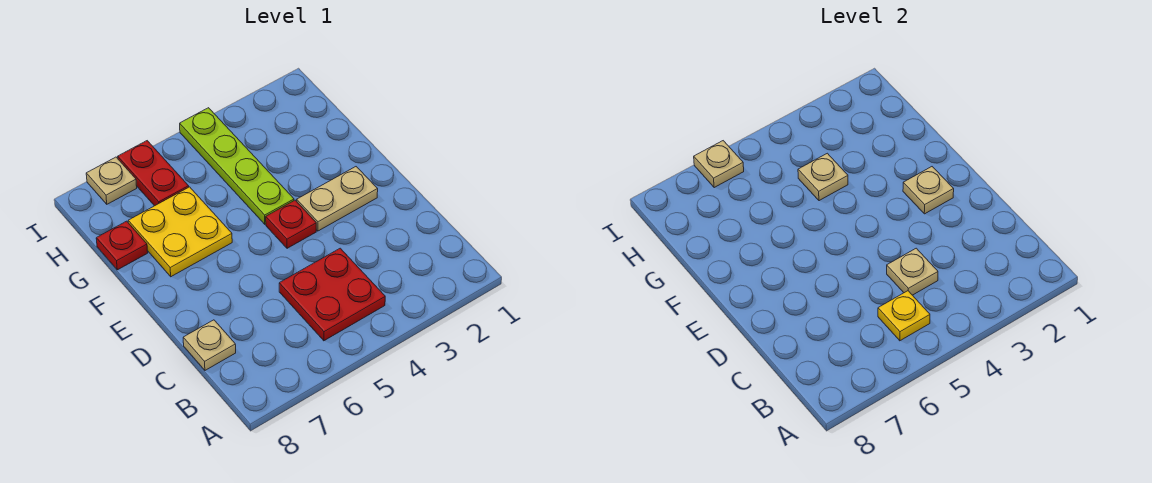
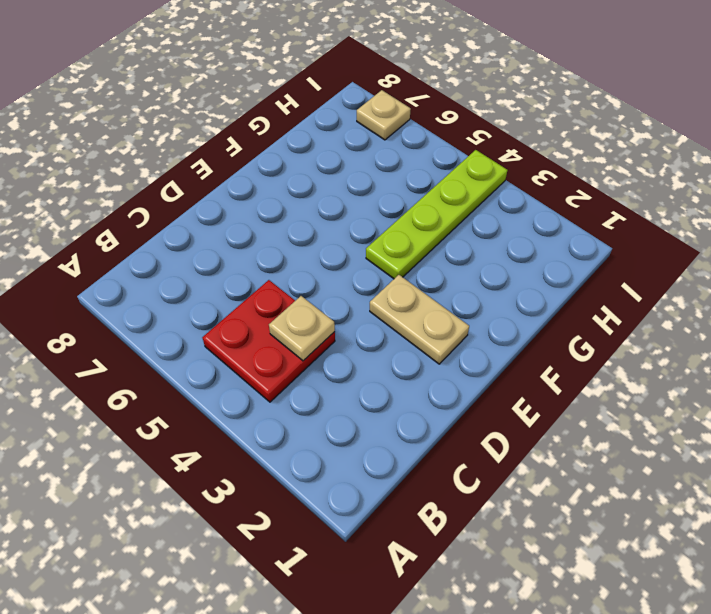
none -> tan 1x1 plate [183,320,236,370]
none -> red 1x1 plate [266,200,316,248]
none -> yellow 2x2 plate [128,187,232,277]

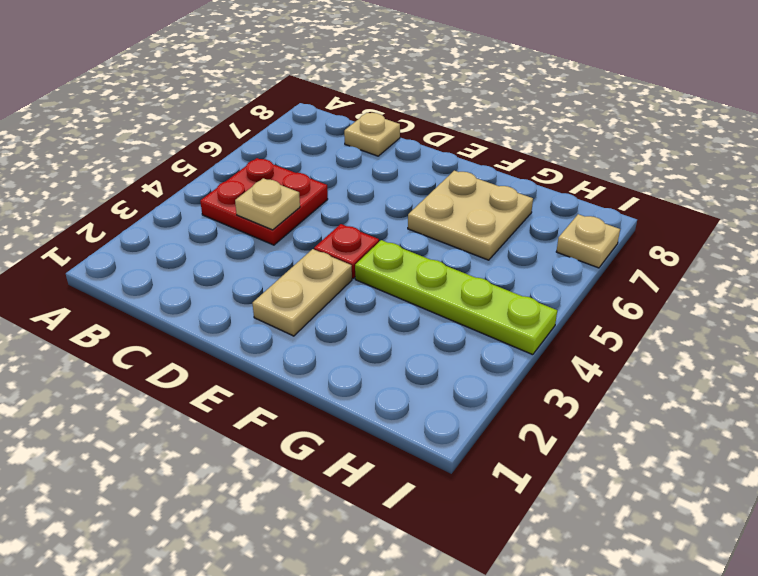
tan 2x2 plate [408,171,533,260] -> yellow 2x2 plate [128,187,232,277]
none -> red 1x1 plate [96,221,148,270]
none -> red 1x2 plate [118,141,189,206]
none -> yellow 1x1 plate [878,291,930,341]

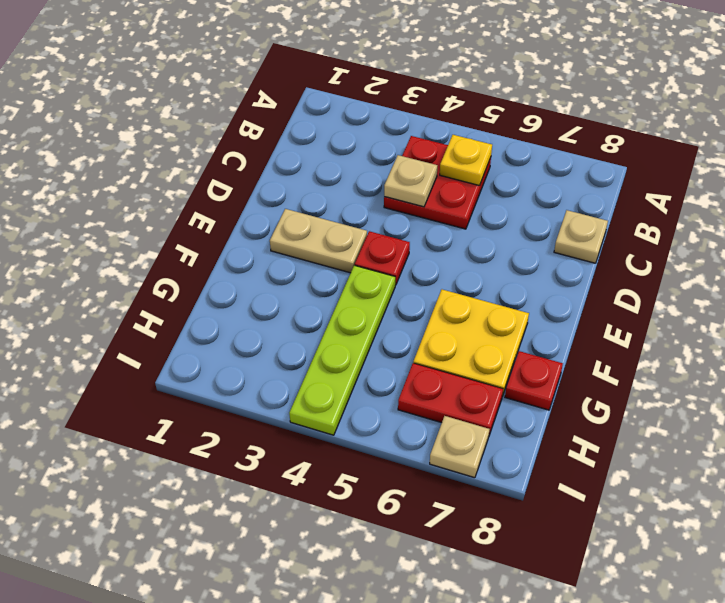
red 1x2 plate [398,363,503,435] -> red 1x2 plate turned to [118,141,189,206]
none -> tan 1x1 plate [903,167,954,214]
none -> tan 1x1 plate [798,153,848,201]
none -> tan 1x1 plate [694,141,744,188]

